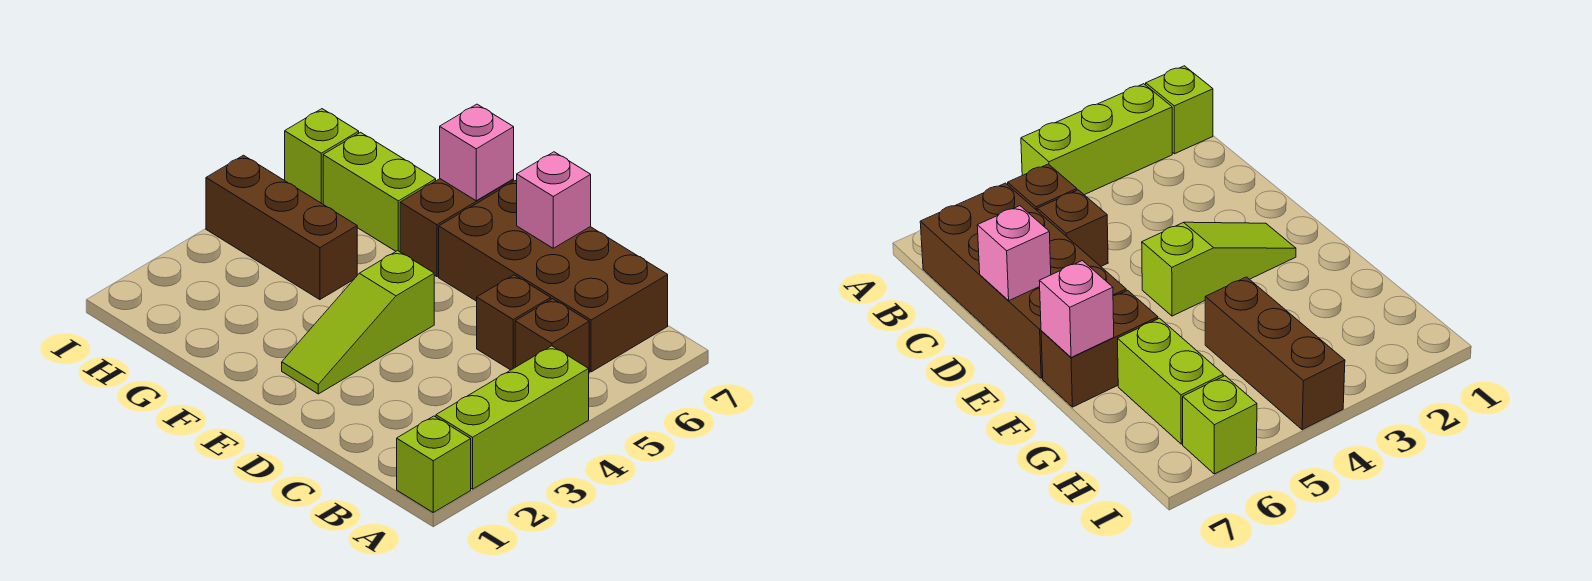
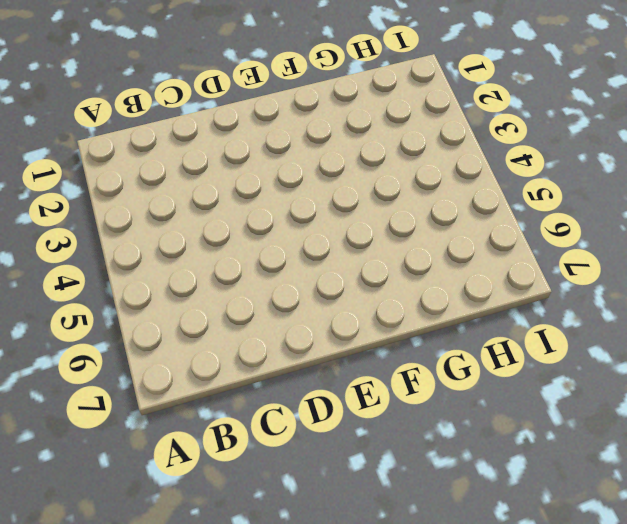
none -> lime 1x1 brick [397,416,471,512]
none -> lime 1x3 brick [436,346,589,489]
none -> brown 1x1 brick [515,299,589,369]

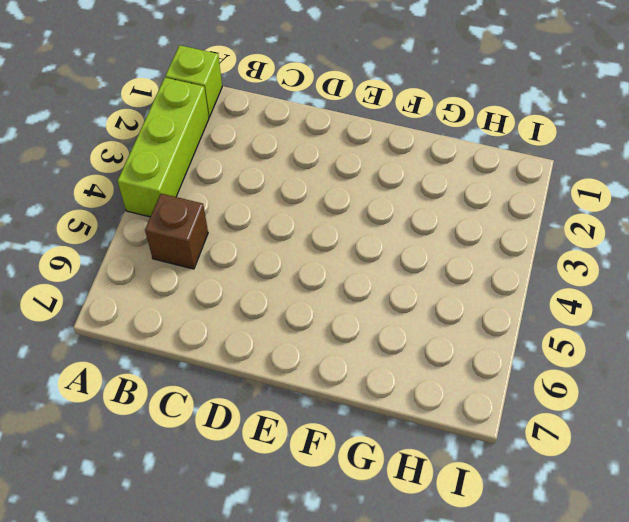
none -> brown 2x4 brick [439,181,668,372]
none -> brown 1x1 brick [477,275,551,370]
none -> lime 1x3 slope [282,251,434,394]

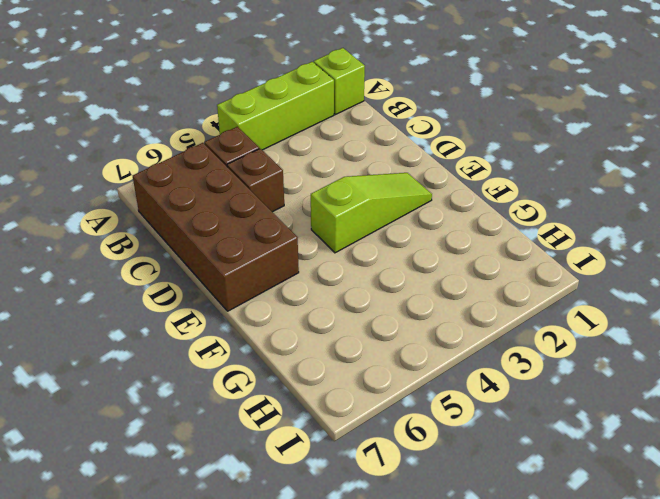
none -> brown 1x2 brick [400,179,514,277]
none -> brown 1x3 brick [206,155,357,300]
none -> lime 1x2 brick [323,132,436,252]

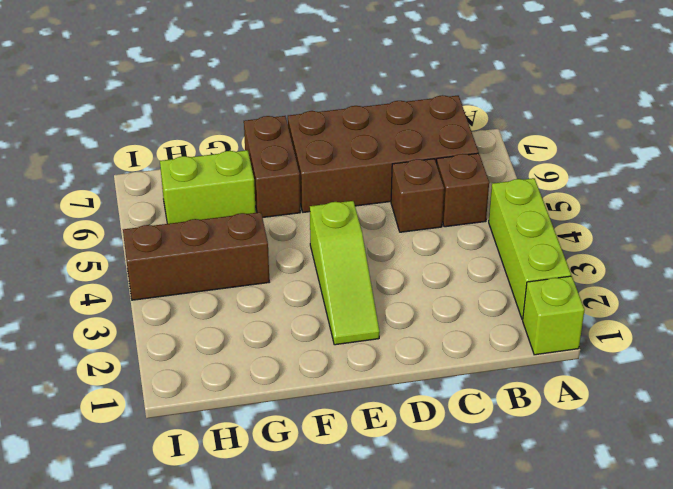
none -> lime 1x1 brick [285,109,359,204]
none -> pink 1x1 brick [517,152,591,248]
none -> pink 1x1 brick [440,104,514,201]

